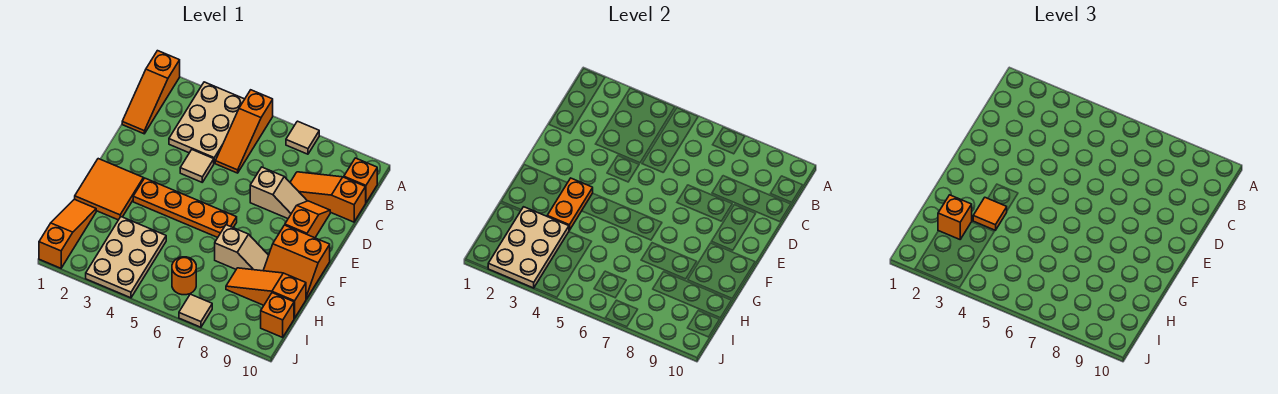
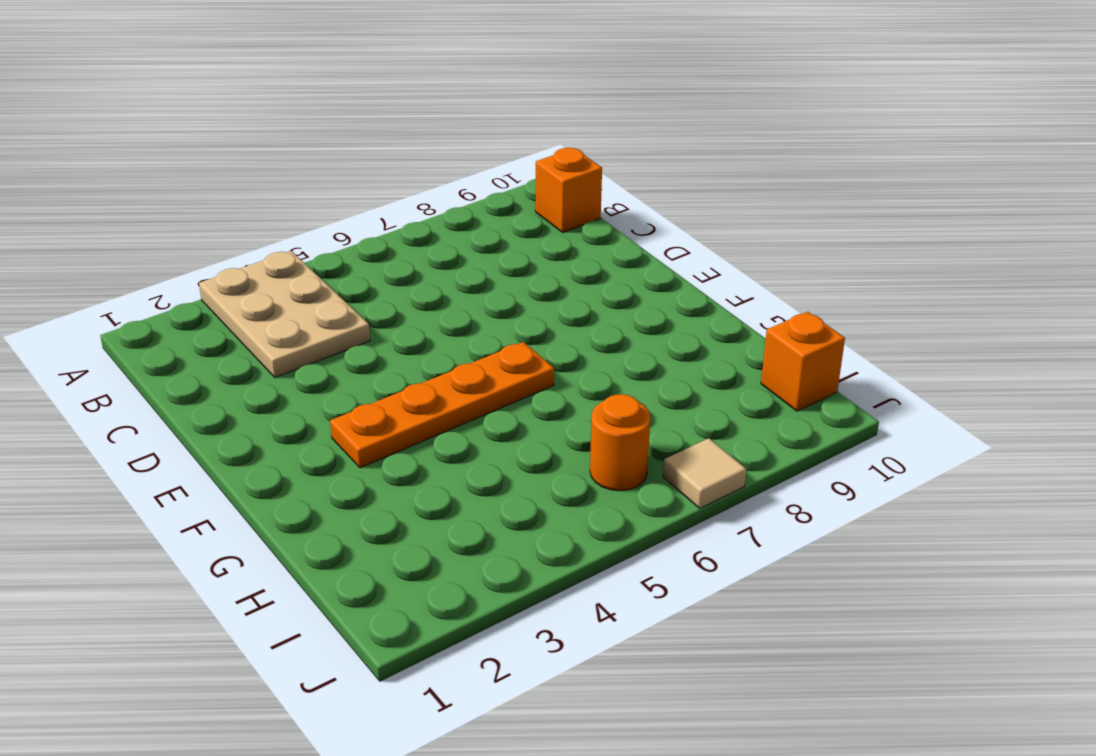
none -> orange 1x3 slope [122,51,180,134]
none -> orange 1x3 slope [215,90,273,173]
none -> tan 1x1 tile [286,121,319,154]

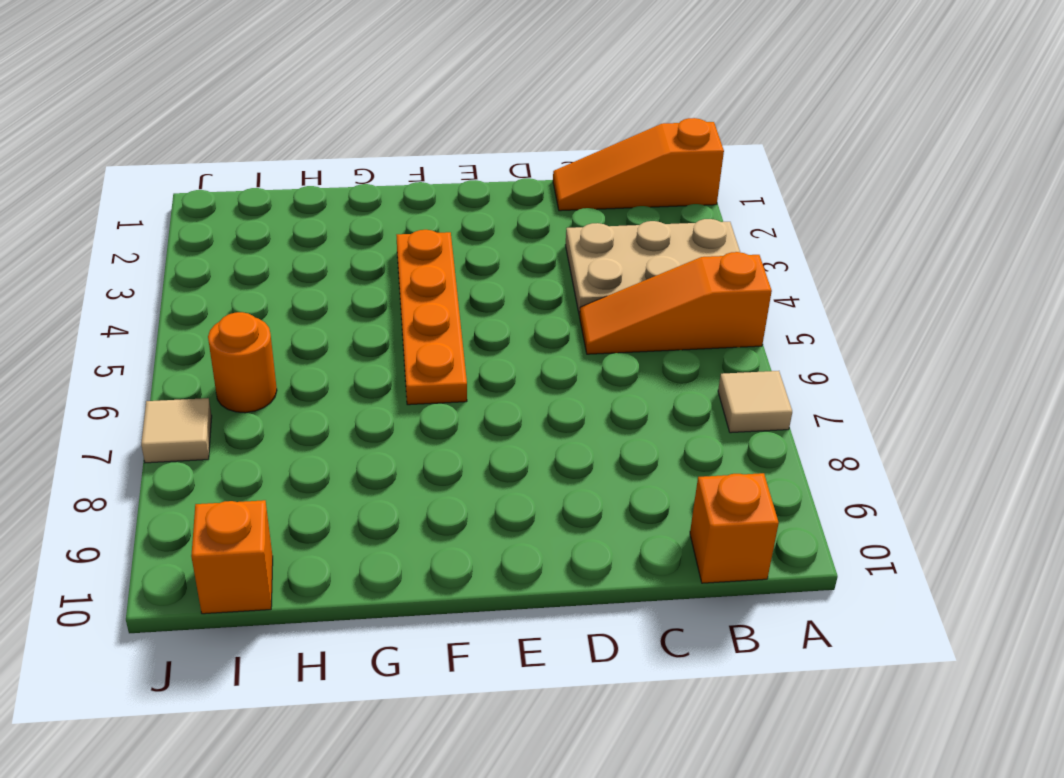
none -> orange 1x3 slope [290,172,366,222]
none -> tan 1x1 tile [180,150,214,182]
none -> tan 1x2 slope [250,167,307,219]

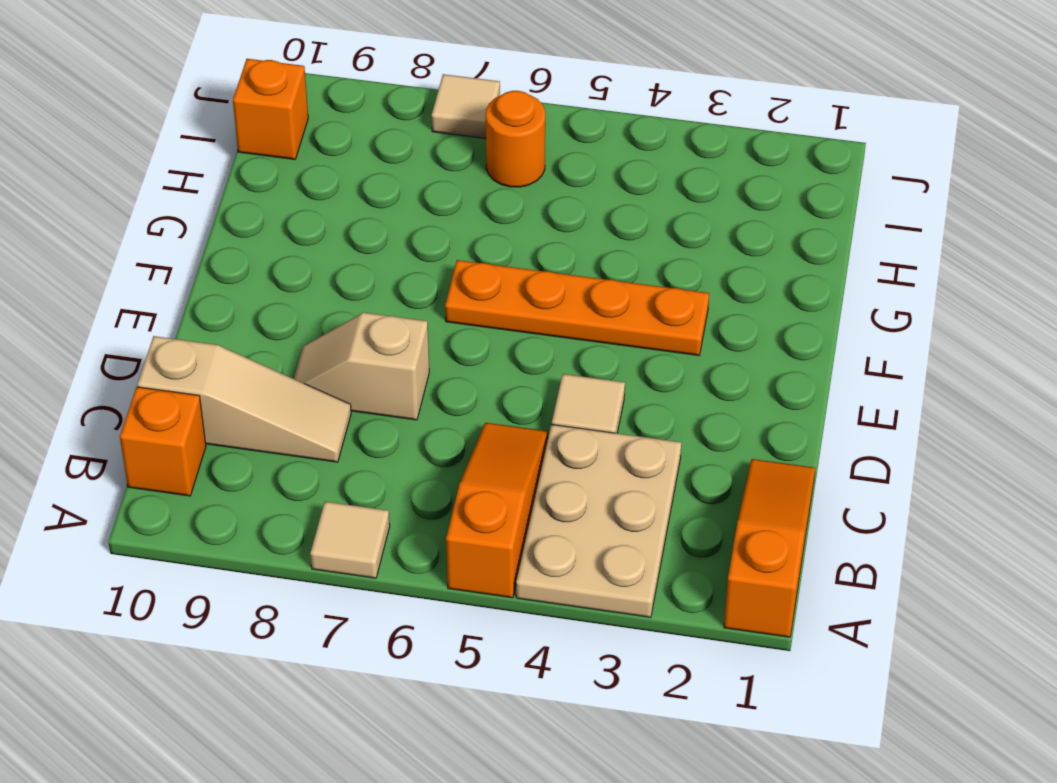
tan 1x3 slope [137,336,351,462] -> orange 1x3 slope [290,172,366,222]
none -> orange 1x2 slope [285,201,330,238]
none -> orange 2x2 tile [75,159,143,220]
none -> orange 2x2 slope [263,225,330,299]

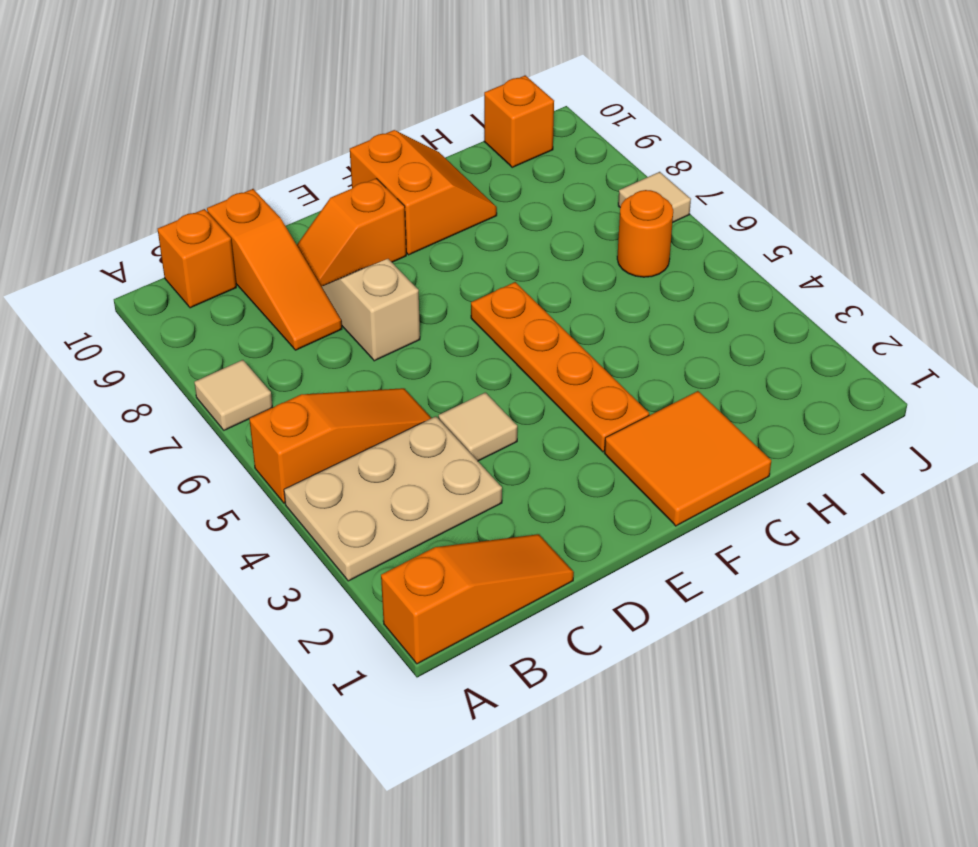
none -> tan 1x2 slope [215,225,269,271]
none -> orange 1x3 slope [39,199,96,268]
none -> tan 2x3 plate [86,217,166,298]

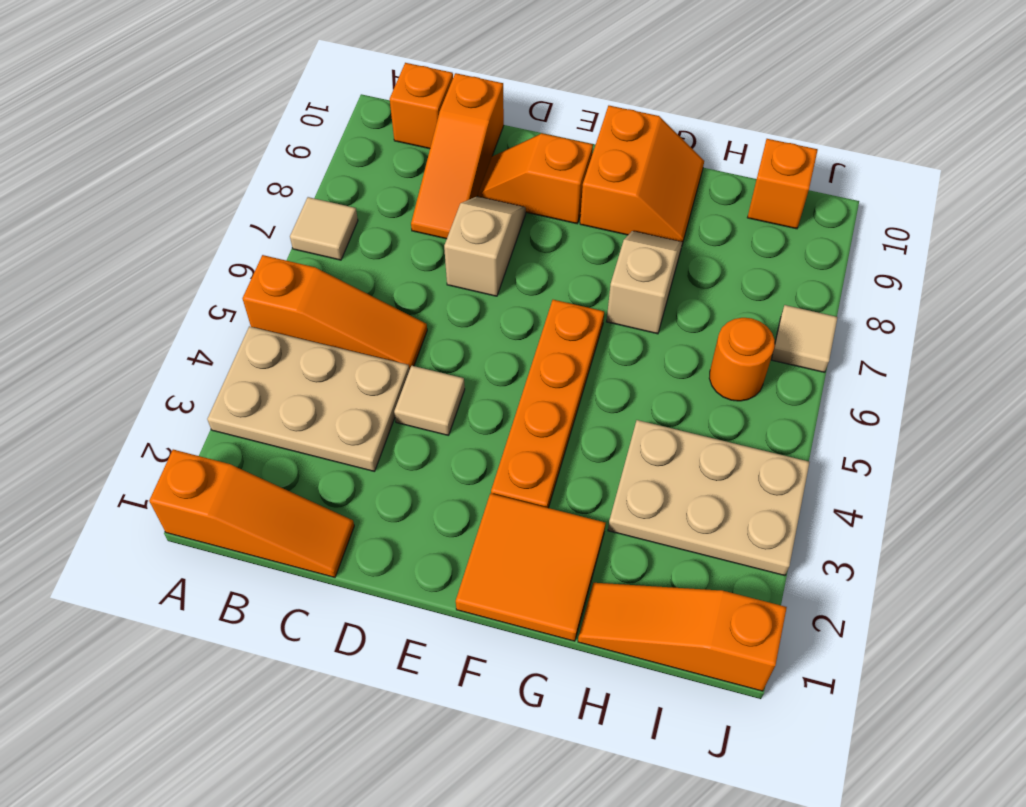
none -> orange 1x3 slope [226,268,306,318]
none -> orange 1x2 plate [547,178,593,230]
none -> tan 2x3 plate [488,207,569,288]

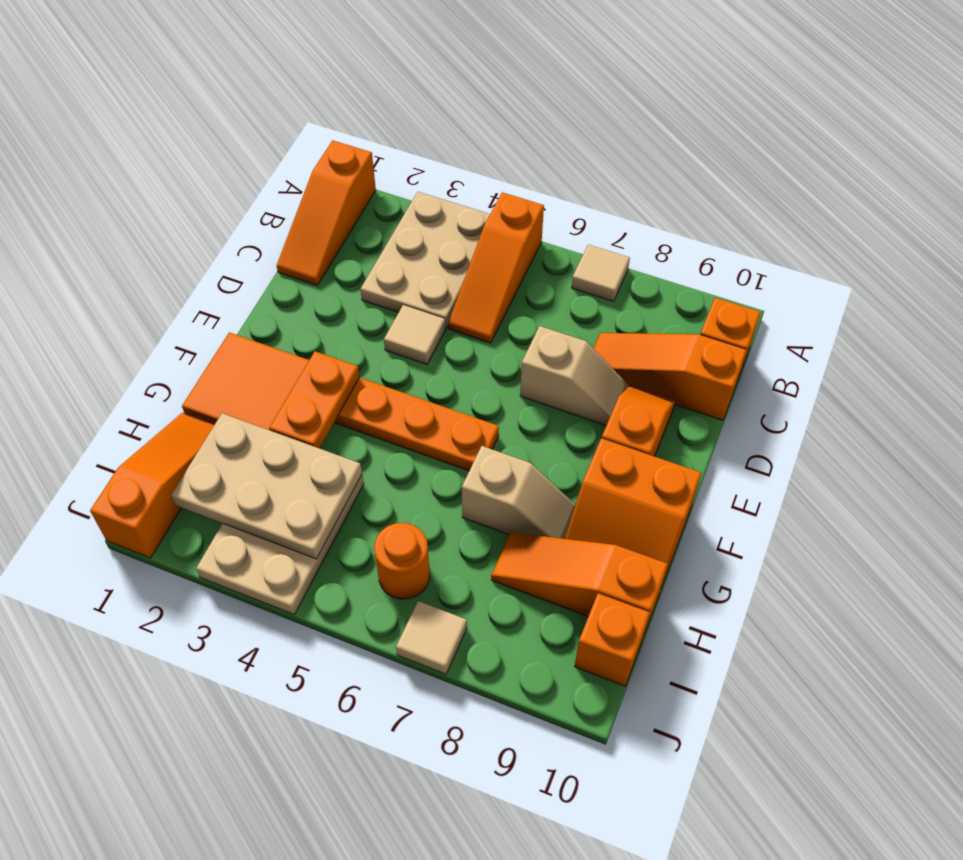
tan 2x3 plate [171,413,362,559] -> tan 2x3 plate turned to [488,207,569,288]
none -> orange 1x1 tile [973,198,1007,230]
none -> orange 1x1 brick [938,195,972,239]

